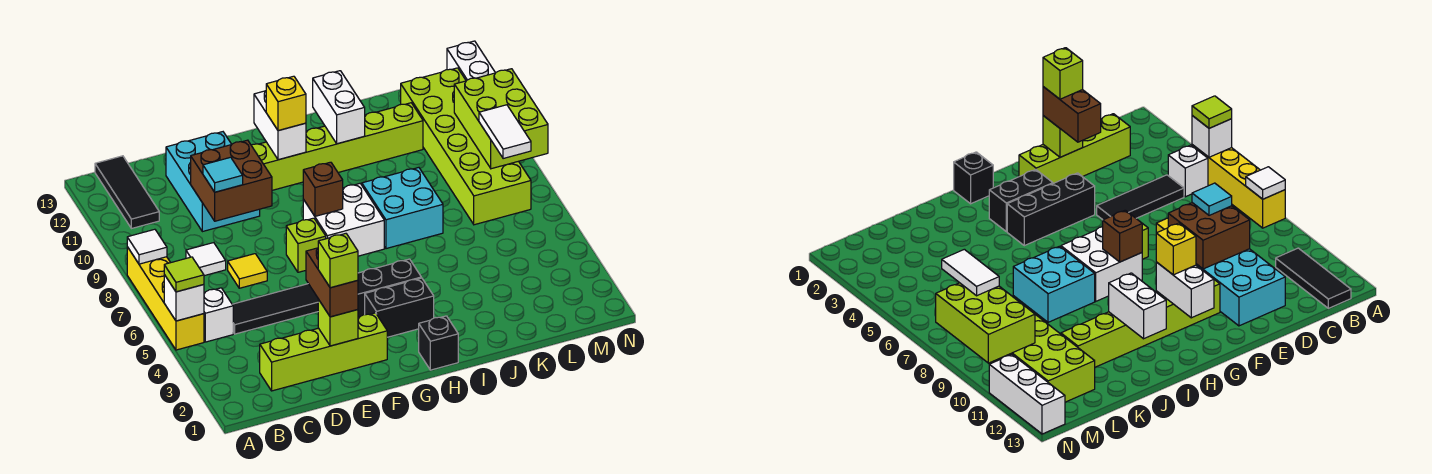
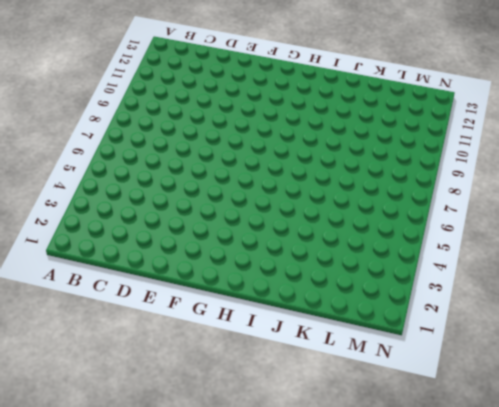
none -> yellow 1x4 brick [127,247,204,350]
none -> white 1x1 brick [204,288,233,342]
none -> black 1x3 tile [95,156,159,229]
none -> lime 1x4 brick [260,313,387,391]

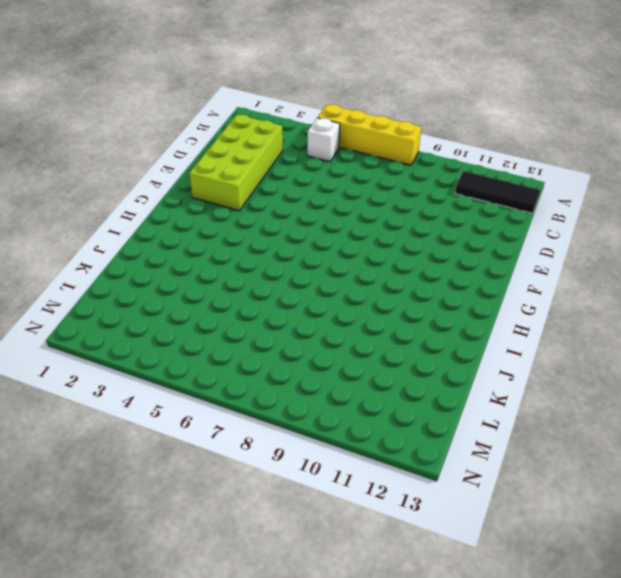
lime 2x4 brick [189,115,283,211] -> lime 1x4 brick [260,313,387,391]
none -> black 1x3 tile [232,284,318,334]
none -> white 1x1 tile [186,243,226,276]
none -> yellow 1x1 tile [228,254,267,288]
none -> cyan 2x3 brick [166,132,260,232]

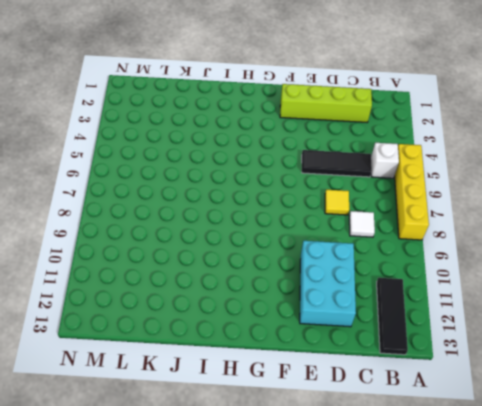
none -> black 1x3 brick [358,259,421,317]
none -> lime 1x1 brick [286,218,326,272]
none -> lime 1x6 brick [251,103,423,190]
none -> black 1x2 brick [365,278,434,337]

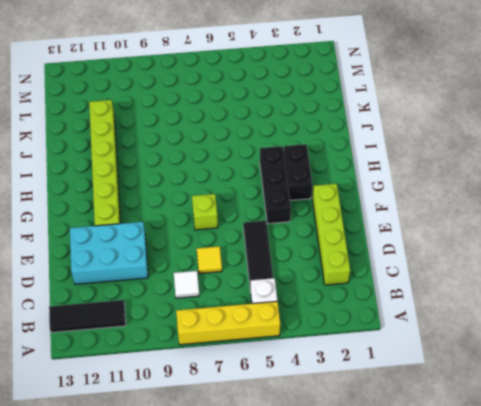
none -> white 2x2 brick [303,184,384,256]
none -> black 1x1 brick [419,316,458,370]
none -> cyan 2x2 brick [361,168,443,249]
none -> lime 2x6 brick [401,68,531,225]

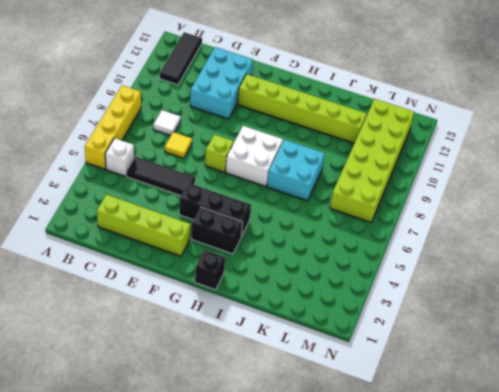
none -> white 1x3 brick [447,41,495,81]
none -> white 1x1 brick [164,275,204,321]
none -> white 1x1 tile [127,229,167,264]
none -> brown 2x2 brick [191,140,272,221]

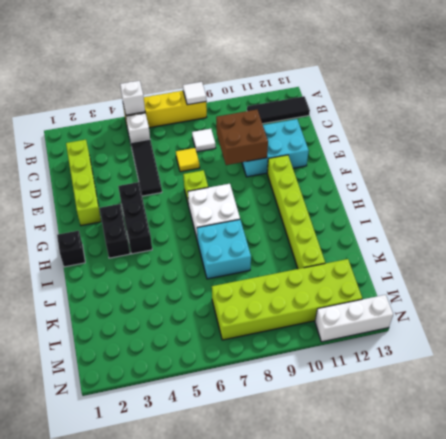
none -> lime 1x1 brick [318,299,358,346]
none -> brown 1x1 brick [303,162,343,216]
none -> white 1x2 brick [254,91,306,160]
none -> white 1x2 brick [313,71,365,144]

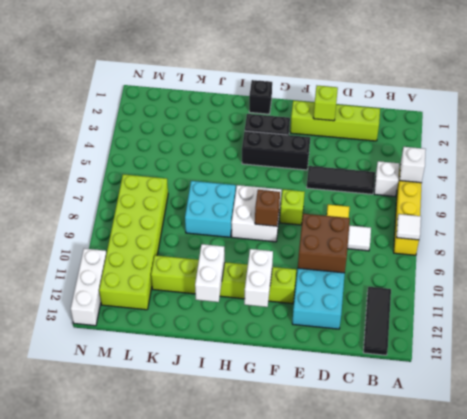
none -> lime 2x3 brick [454,69,548,169]
none -> lime 1x1 tile [164,257,204,292]
none -> cyan 1x1 tile [203,157,243,192]
none -> brown 1x2 brick [306,248,358,317]

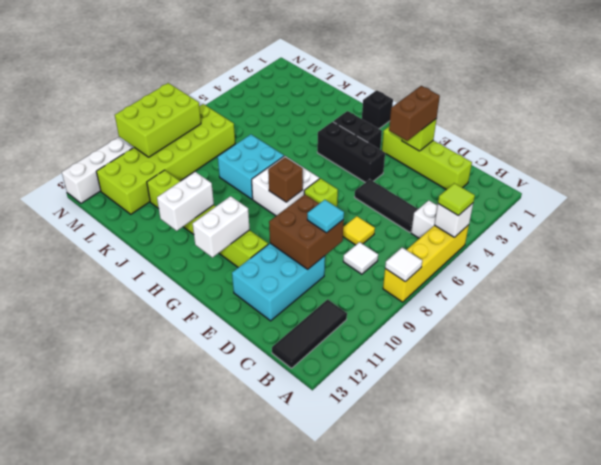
none -> yellow 1x1 brick [266,76,306,131]
none -> white 1x2 tile [479,105,531,159]
none -> lime 1x1 brick [318,234,358,288]

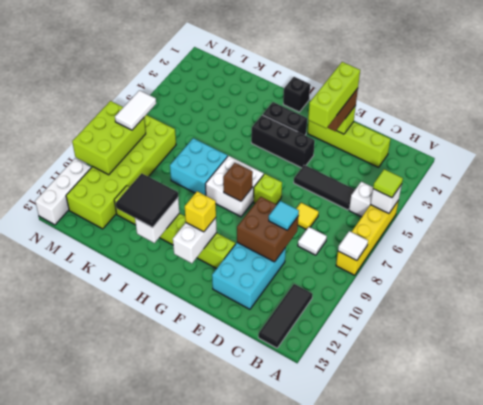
lime 1x3 brick [308,62,360,128] -> lime 1x1 brick [318,234,358,288]
black 2x2 tile [116,173,178,228] -> none

